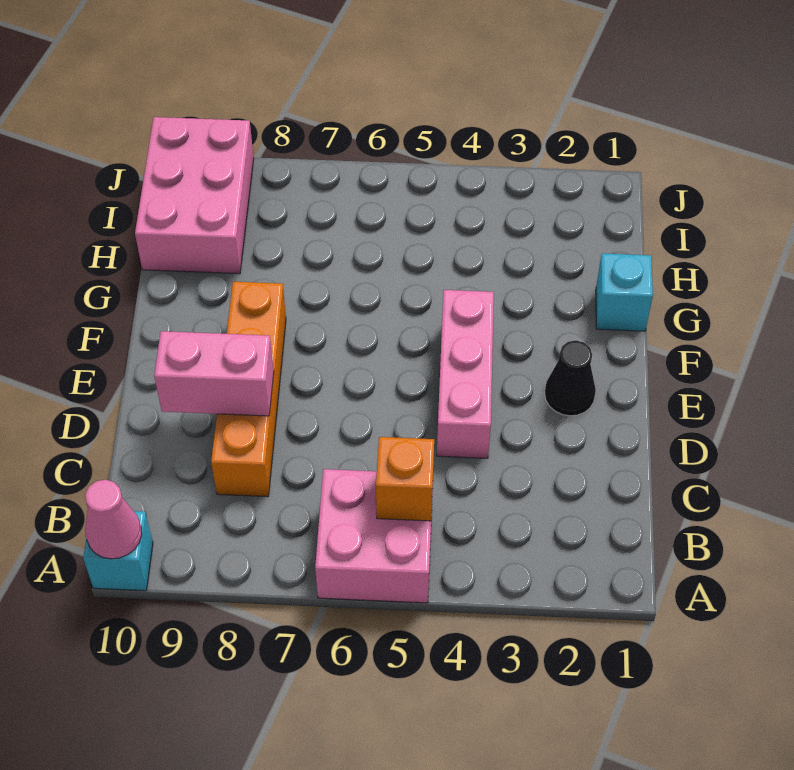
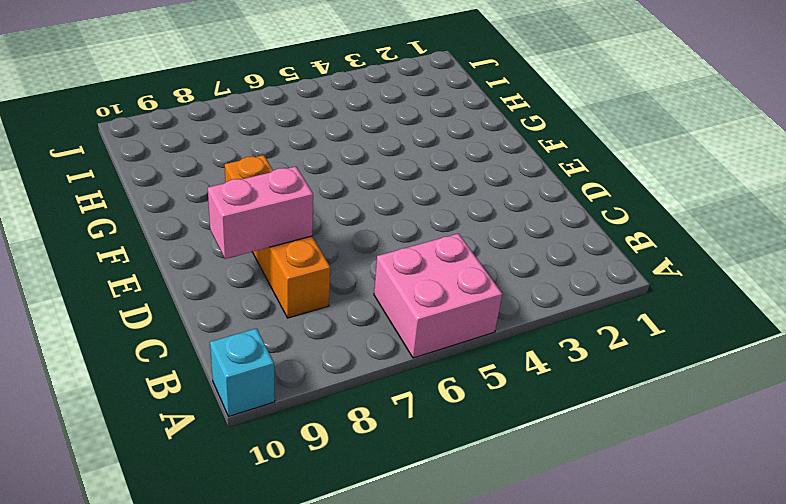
none -> pink 1x3 brick [437,290,494,458]
none -> black 1x1 cone [545,340,596,416]

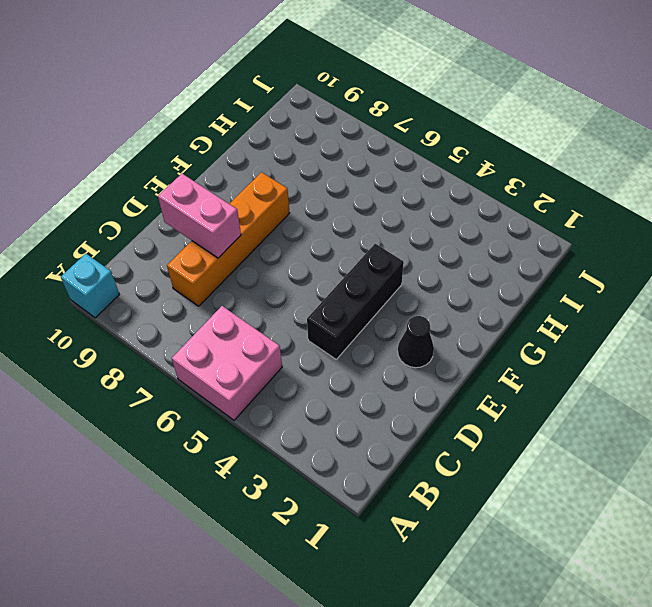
black 1x3 brick [307,244,404,359] -> pink 1x3 brick [437,290,494,458]
none -> cyan 1x1 brick [596,253,653,331]
none -> pink 2x3 brick [135,117,254,274]

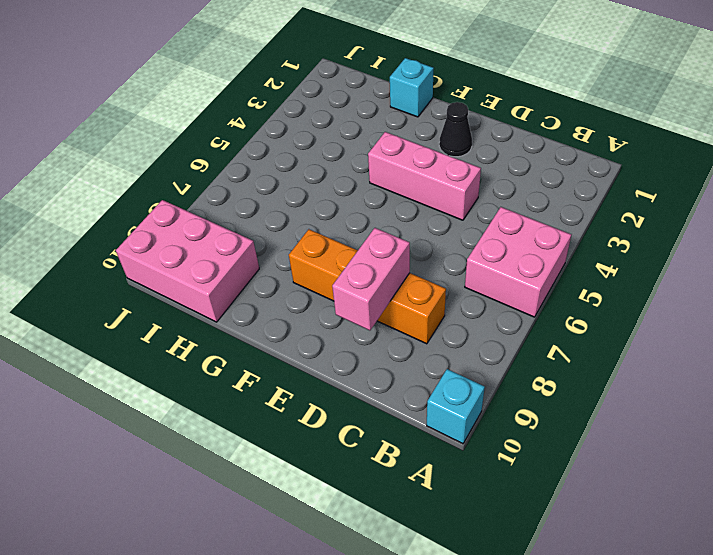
none -> pink 1x1 cone [85,480,142,559]
none -> orange 1x1 brick [376,437,434,521]

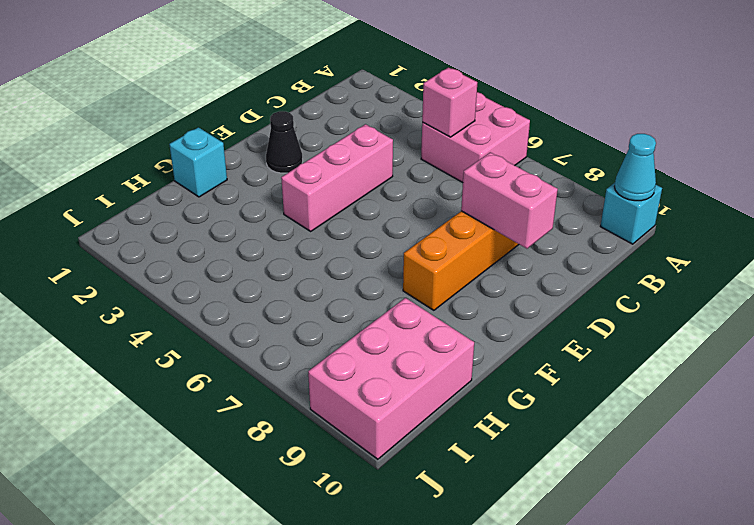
cyan 1x1 cone [614,134,656,201] -> pink 1x1 cone [85,480,142,559]
pink 1x1 brick [422,68,477,137] -> orange 1x1 brick [376,437,434,521]

